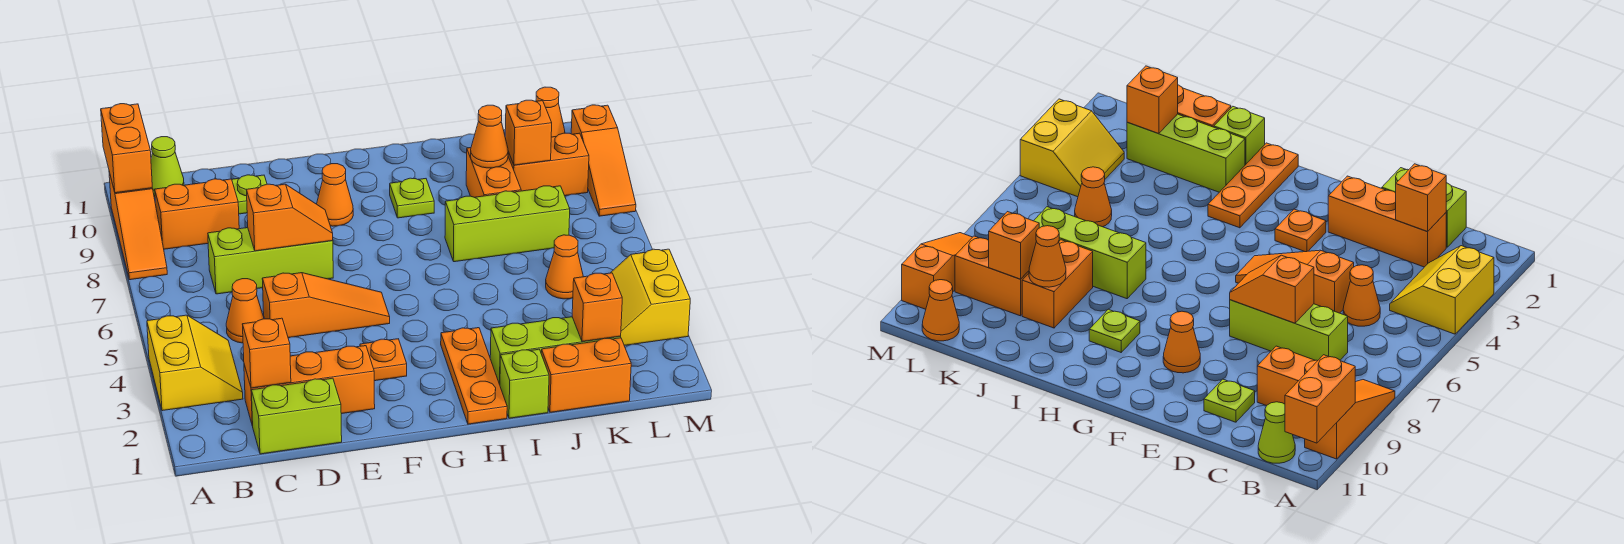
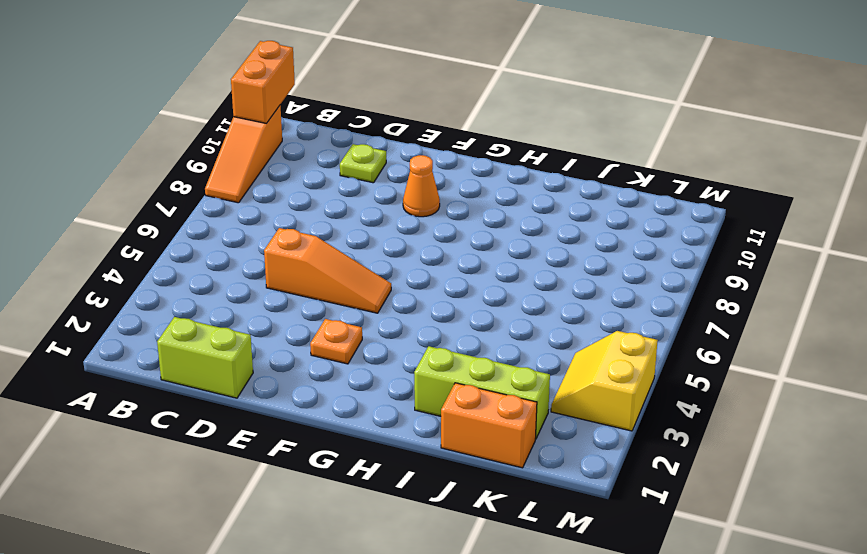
none -> yellow 2x2 slope [147,315,243,411]
none -> orange 1x2 brick [155,179,239,249]
none -> lime 1x1 cone [151,137,184,197]
none -> orange 1x3 brick [244,346,375,426]

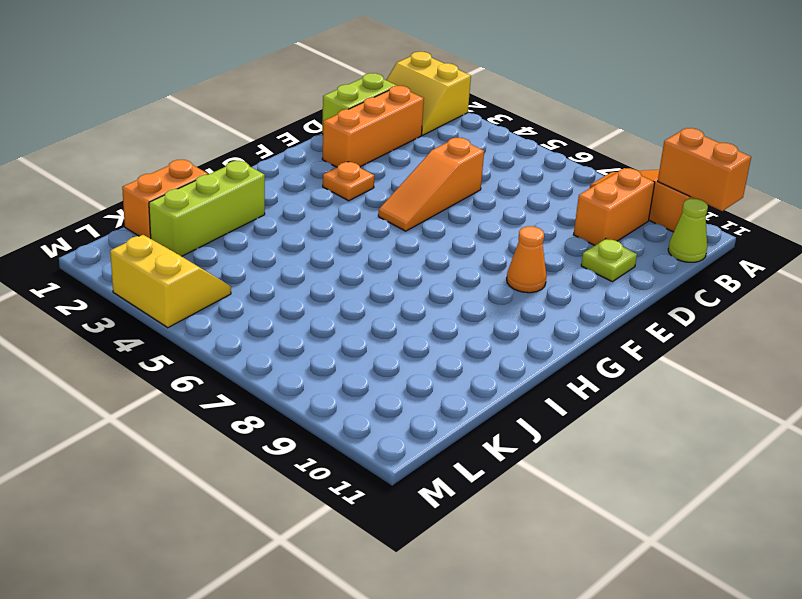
yellow 2x2 slope [386,52,471,135] -> yellow 2x2 slope moved to [147,315,243,411]
none -> orange 1x1 cone [226,279,264,343]
none -> lime 1x3 brick [208,228,333,294]
none -> orange 1x3 plate [441,328,507,424]
none -> lime 1x1 plate [390,178,434,218]

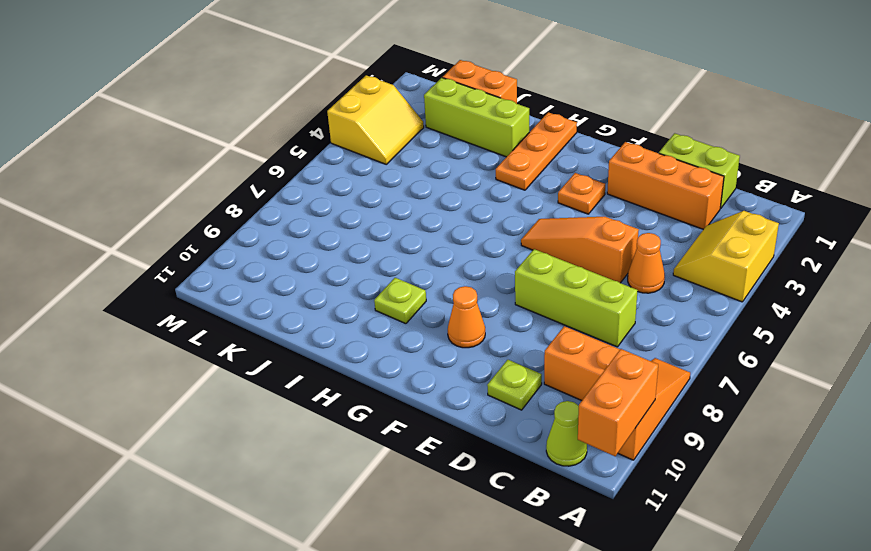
none -> lime 1x1 brick [500,349,549,418]
none -> lime 1x3 brick [445,186,570,262]
none -> orange 1x2 brick [466,148,521,197]
none -> orange 1x1 cone [546,235,583,299]

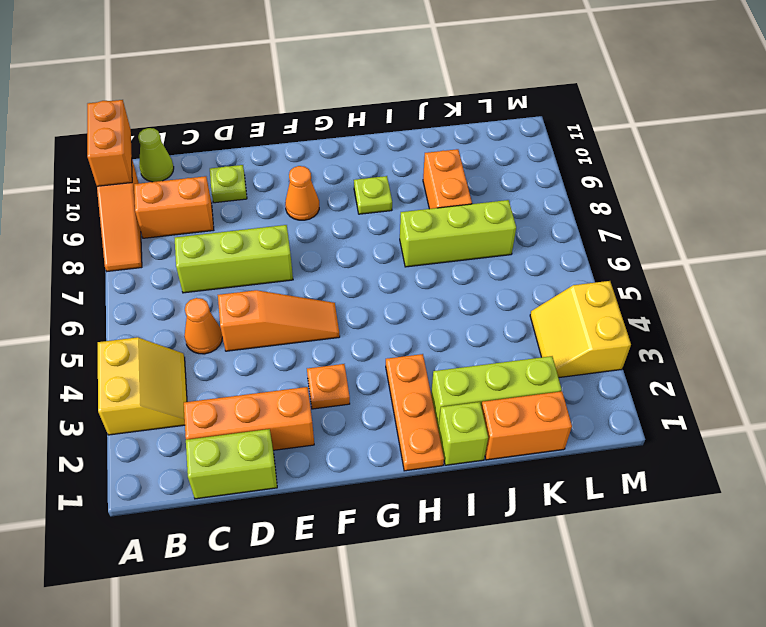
none -> orange 1x1 cone [546,235,583,299]
none -> orange 1x2 brick [508,133,589,196]
none -> orange 1x1 cone [536,87,565,137]
none -> orange 1x3 slope [571,105,636,216]

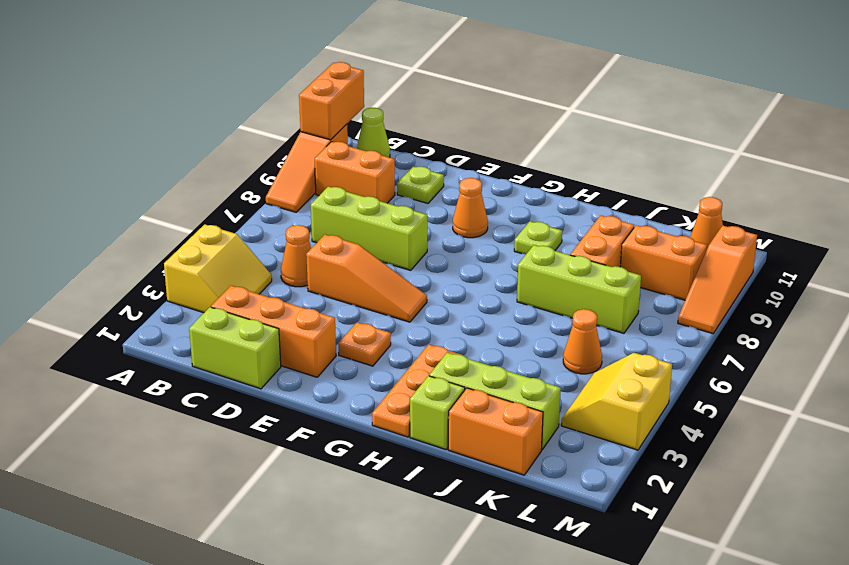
none -> orange 1x1 brick [243,318,291,388]
none -> orange 1x2 slope [246,184,333,251]
none -> orange 1x1 cone [471,105,508,168]
none -> orange 1x1 brick [572,273,622,342]

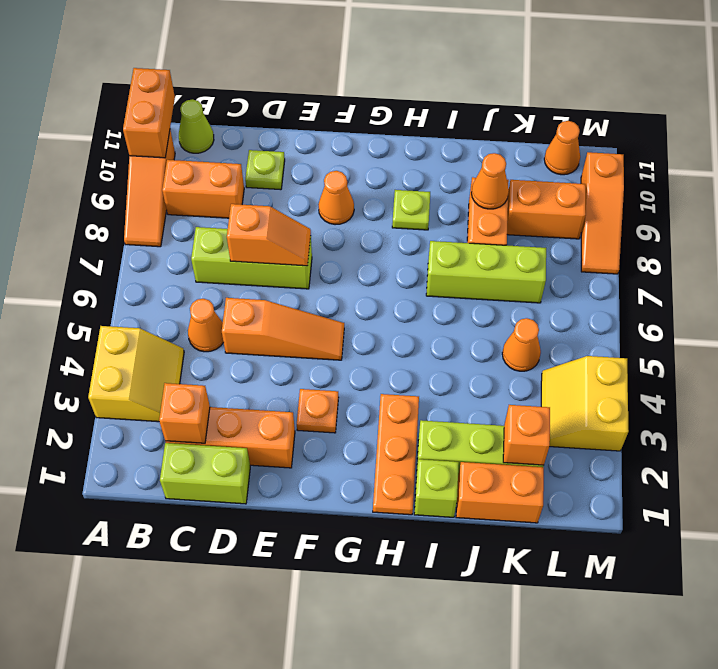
none -> orange 1x1 brick [505,100,552,165]

